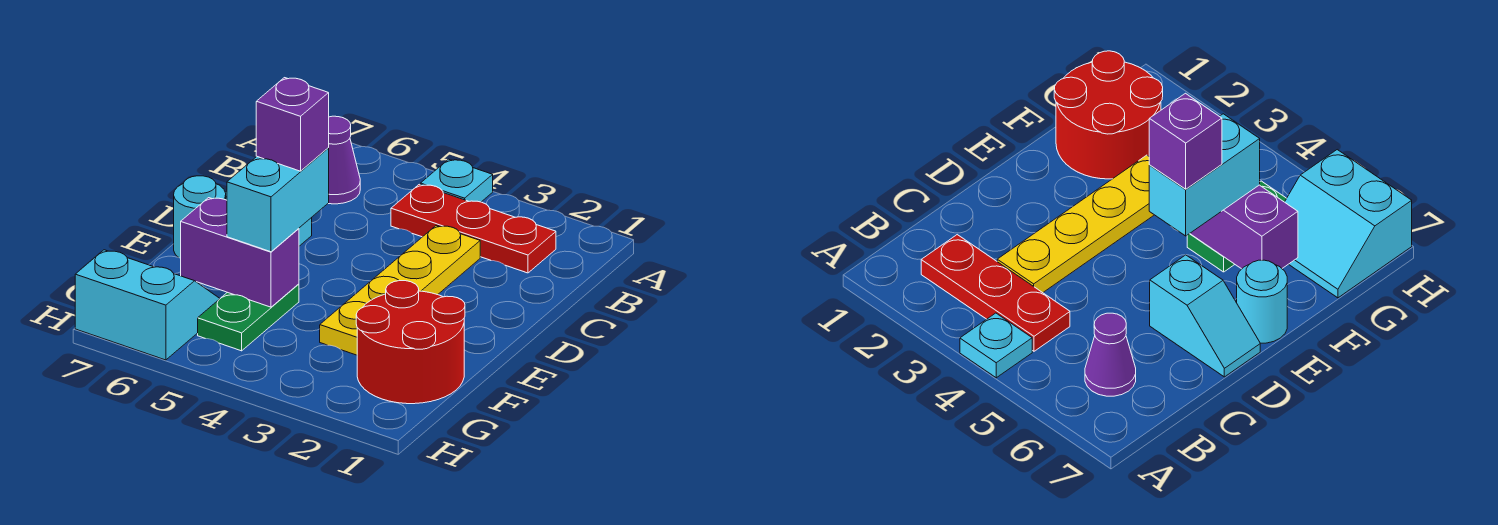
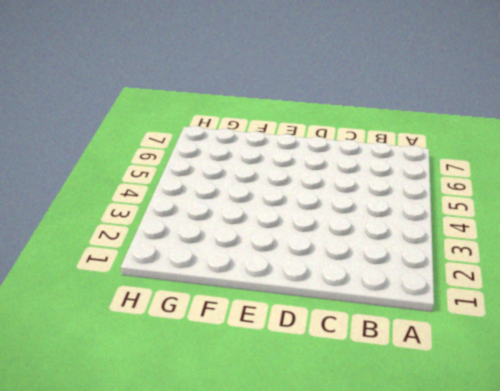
none -> cyan 1x1 plate [420,159,493,202]
none -> red 1x3 plate [391,184,556,273]
none -> purple 1x1 cone [328,116,360,204]

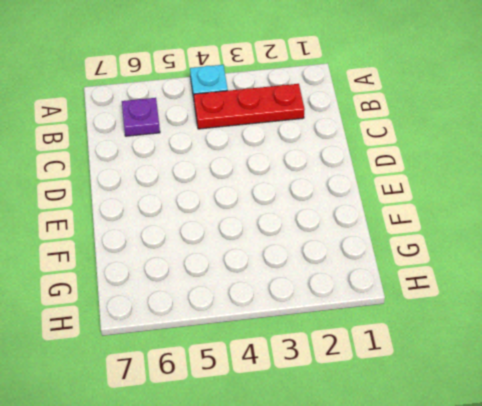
purple 1x1 plate [122,98,160,136] -> purple 1x1 cone [328,116,360,204]
none -> yellow 1x4 plate [320,226,480,355]
none -> cyan 1x2 slope [1150,255,1260,377]
none -> cyan 1x1 round brick [174,176,226,258]

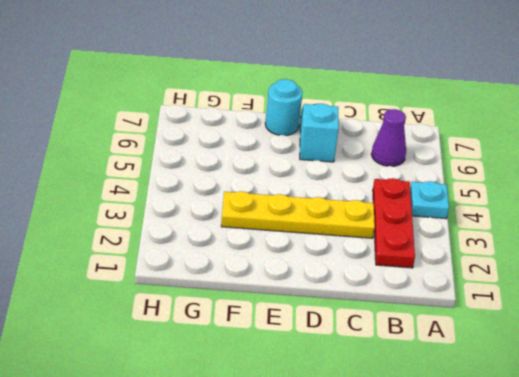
none -> red 2x2 round brick [356,281,465,404]
none -> green 1x2 plate [198,284,299,351]
none -> cyan 2x2 slope [75,250,220,360]

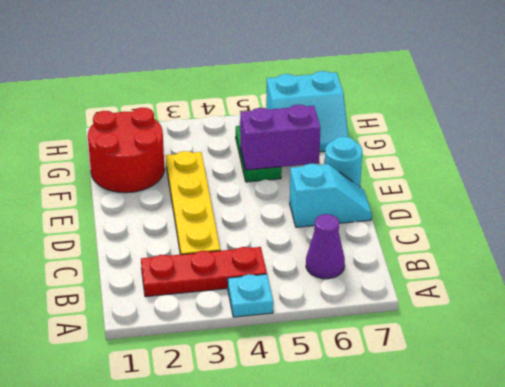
none -> cyan 1x2 brick [227,148,329,252]
none -> purple 1x1 brick [256,78,329,171]

